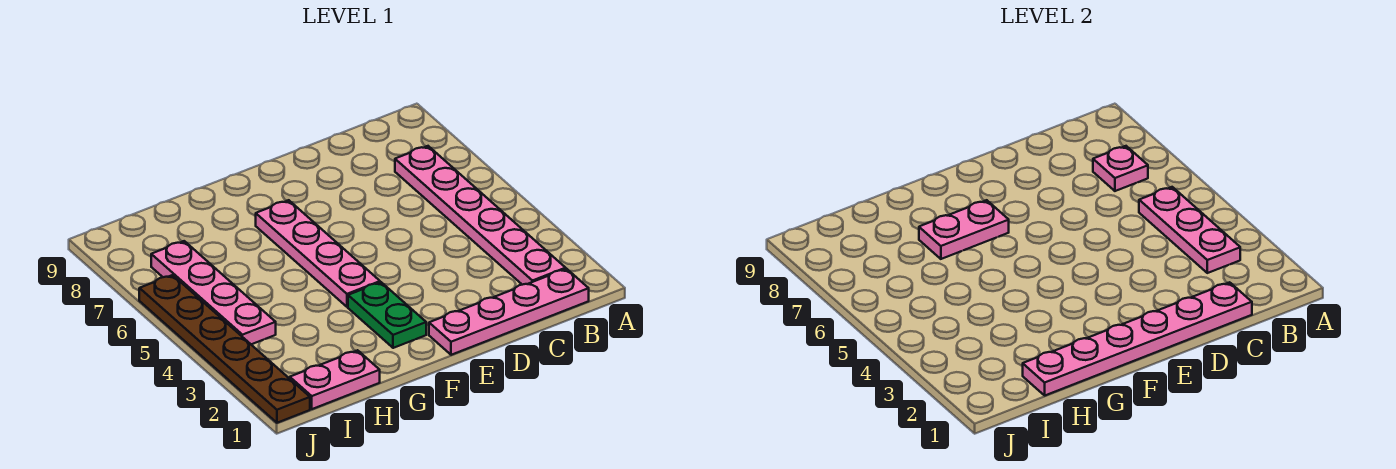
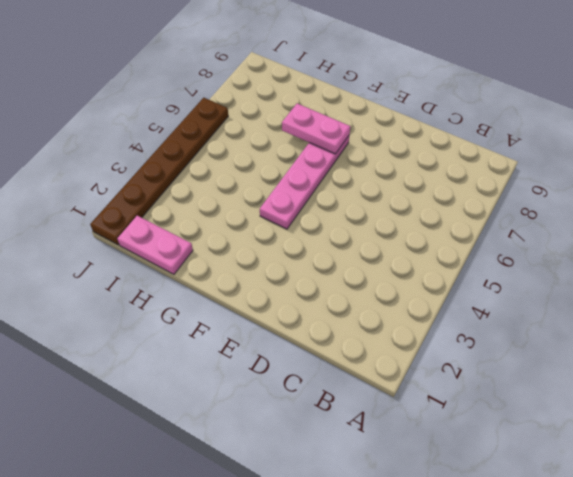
none -> pink 1x4 plate [429,269,589,355]
none -> pink 1x6 plate [395,146,566,285]

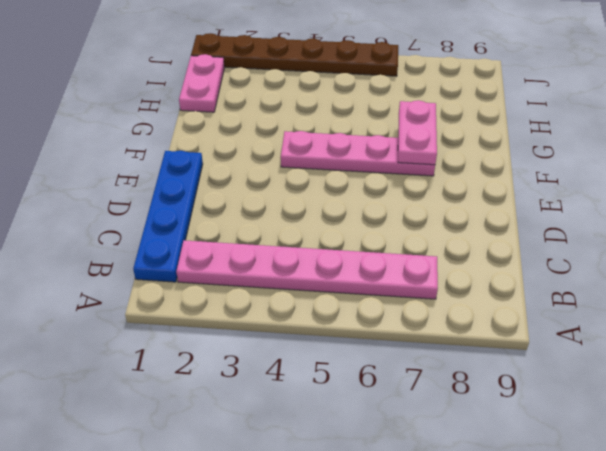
blue 1x4 plate [133,151,203,282] -> pink 1x4 plate [429,269,589,355]
none -> green 1x2 plate [348,282,426,348]
none -> pink 1x4 plate [151,241,276,344]

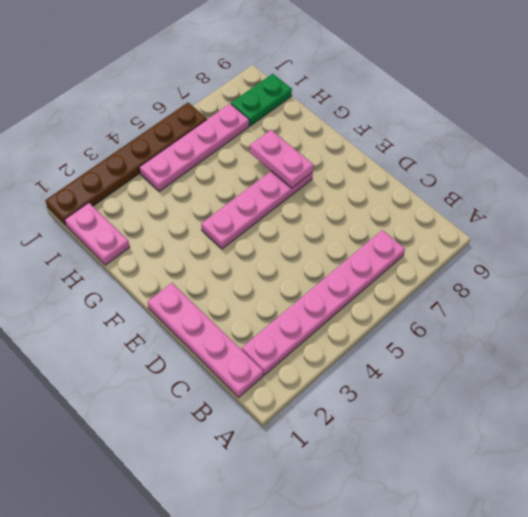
green 1x2 plate [231,74,292,126] -> green 1x2 plate moved to [348,282,426,348]
none -> pink 1x3 plate [1139,187,1240,273]
none -> pink 1x1 plate [1093,146,1148,191]

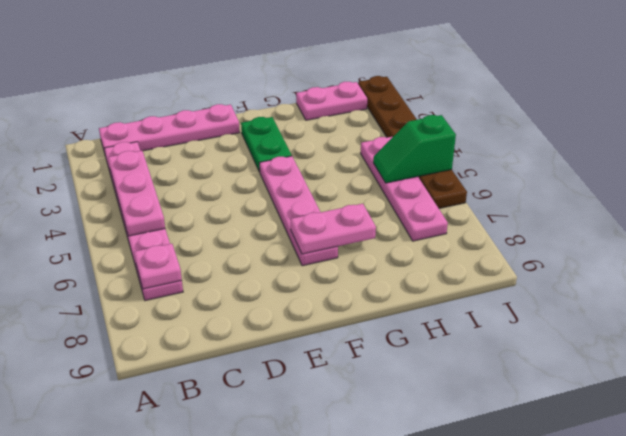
green 1x2 slope [373,115,456,183] -> none
none -> pink 1x6 plate [1023,282,1252,395]

